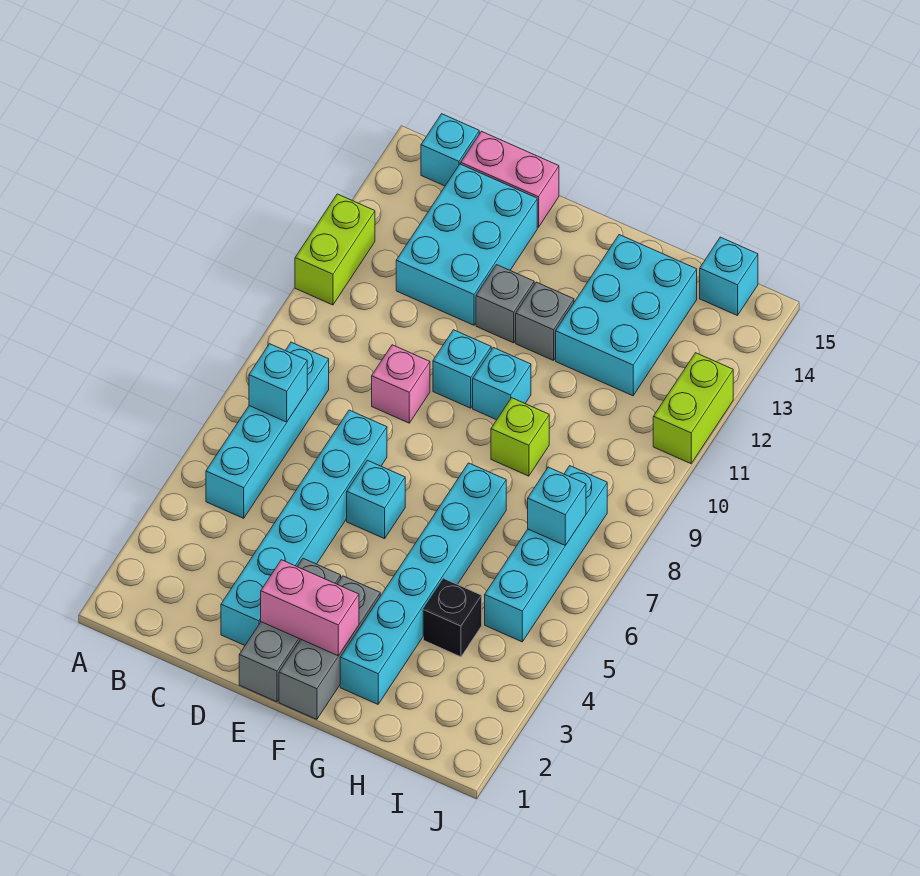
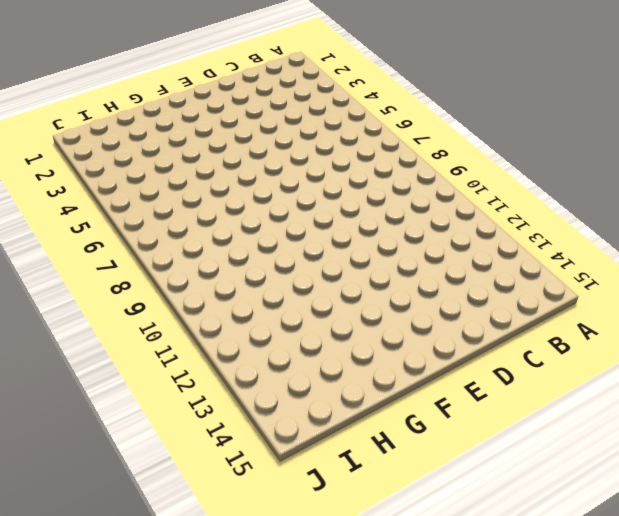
none -> lime 1x2 brick [295,194,375,305]
none -> cyan 1x4 brick [206,342,329,518]
none -> cyan 1x1 brick [421,114,479,186]

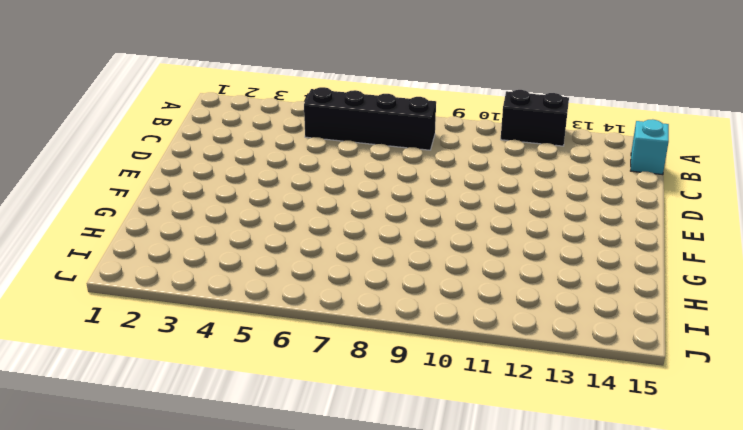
black 1x2 brick [501,90,569,146] -> lime 1x2 brick [295,194,375,305]
black 1x4 brick [304,87,436,150] -> cyan 1x4 brick [206,342,329,518]
none -> cyan 2x3 brick [396,164,537,325]
none -> pink 1x2 brick [461,131,559,227]
none -> cyan 1x6 brick [221,410,387,645]

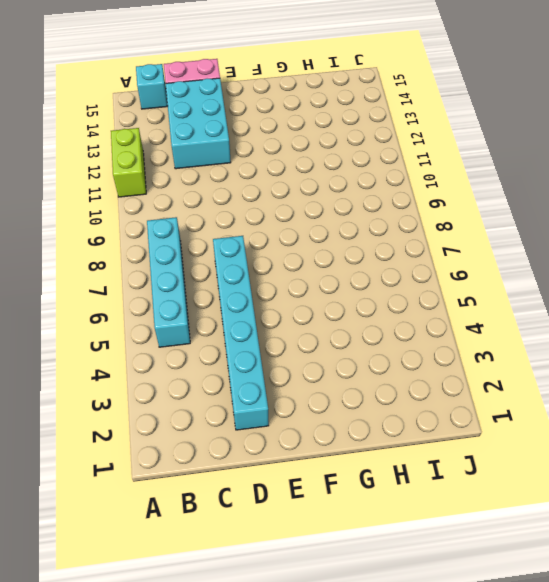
none -> pink 1x1 brick [372,345,430,423]
none -> grey 1x3 brick [239,558,341,702]
none -> cyan 1x1 brick [347,460,405,539]

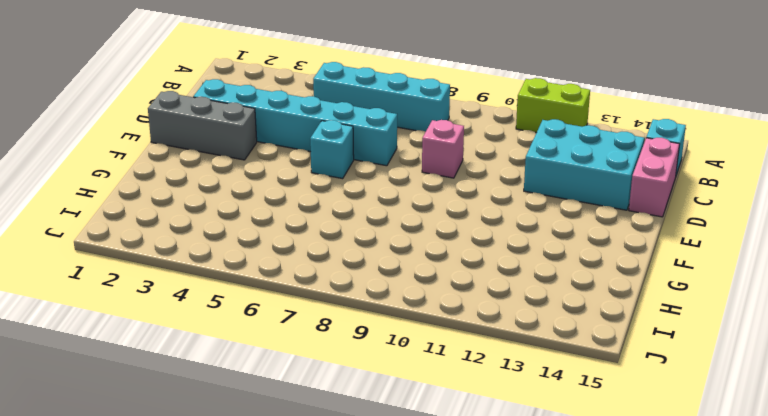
none -> cyan 1x1 brick [433,330,491,408]
none -> grey 1x1 brick [476,265,534,343]
none -> grey 1x3 brick [279,576,380,719]

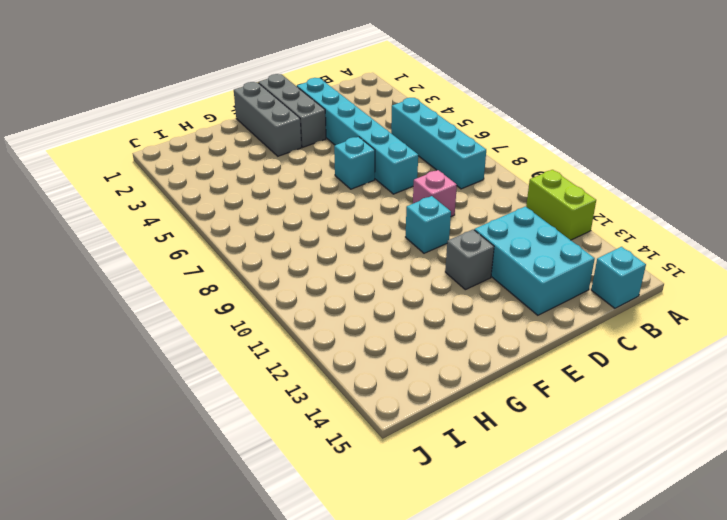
none -> pink 1x2 brick [461,131,559,227]
none -> cyan 1x1 brick [473,348,531,420]
none -> grey 1x1 brick [516,282,574,361]

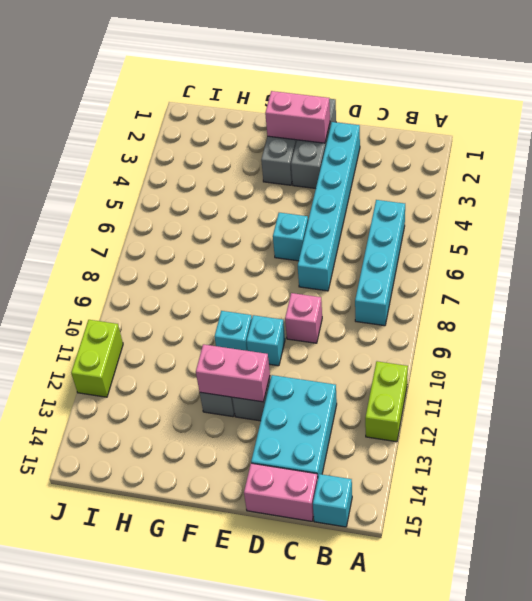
pink 1x2 brick [196,344,270,402] -> none
none -> cyan 1x6 brick [340,463,506,704]
none -> lime 1x1 brick [491,398,549,476]
none -> cyan 2x3 brick [556,235,697,396]

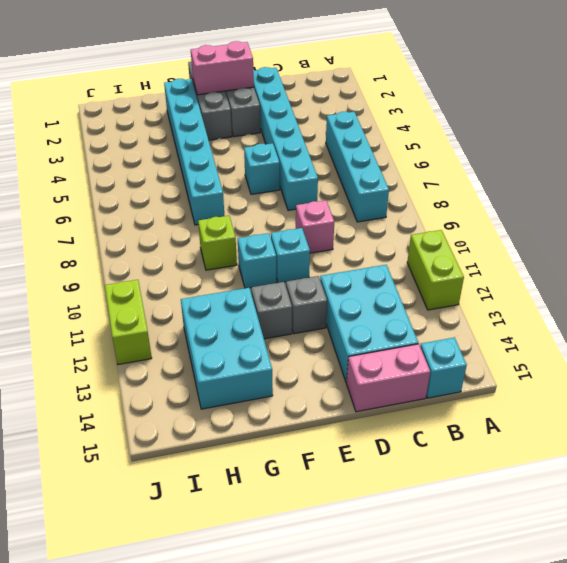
none -> black 1x1 brick [423,579,482,657]
none -> cyan 1x4 brick [485,466,607,642]
none -> cyan 1x1 brick [700,237,758,316]

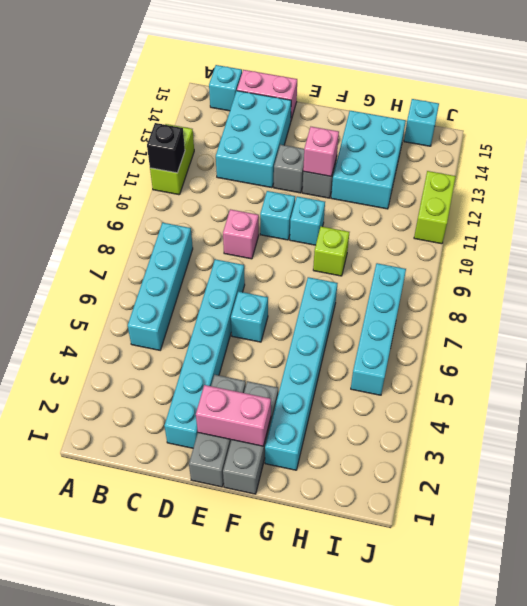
black 1x1 brick [147,123,185,173] -> black 1x1 brick moved to [423,579,482,657]
pink 1x1 brick [303,127,339,176] -> none
none -> cyan 1x1 brick [249,344,307,422]
none -> cyan 1x1 brick [528,467,586,545]

